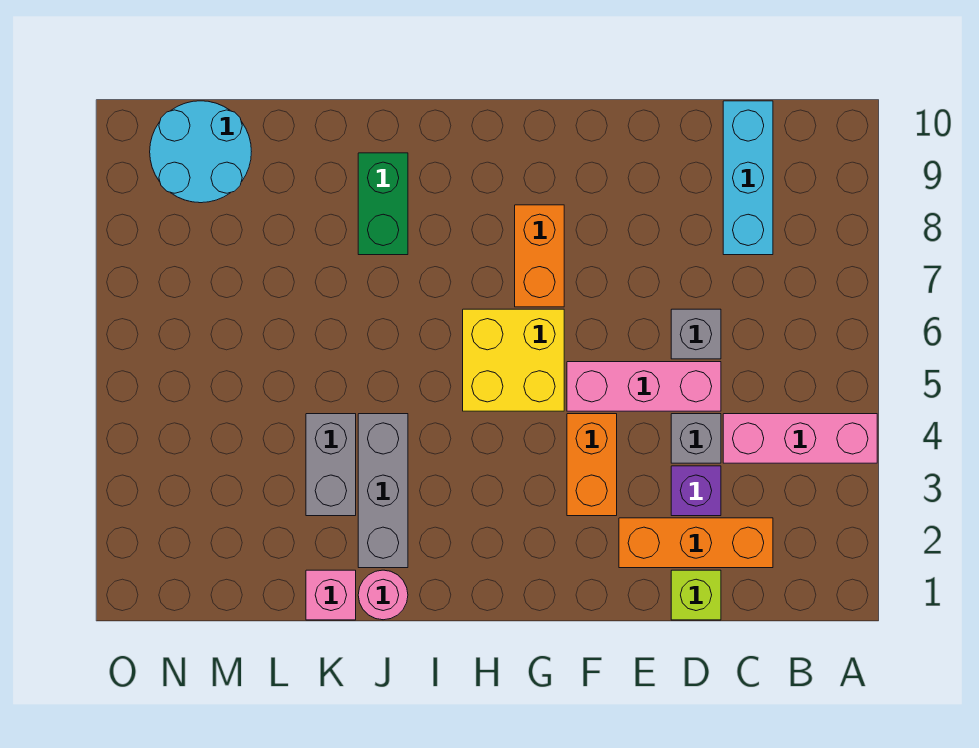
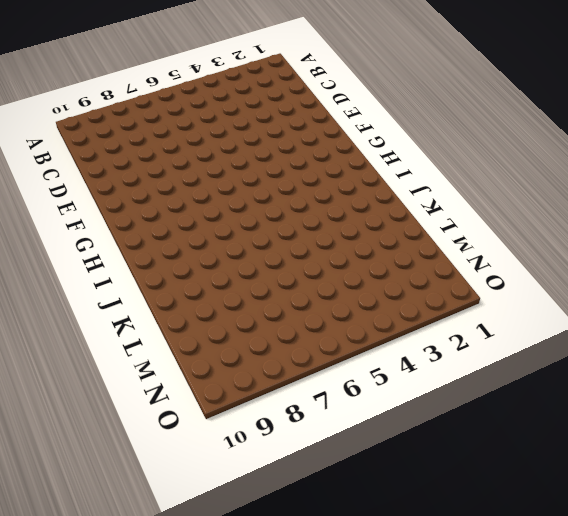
none -> pink 1x3 brick [723,414,877,463]
none -> orange 1x3 brick [619,518,773,568]
none -> cyan 1x3 brick [723,101,773,255]

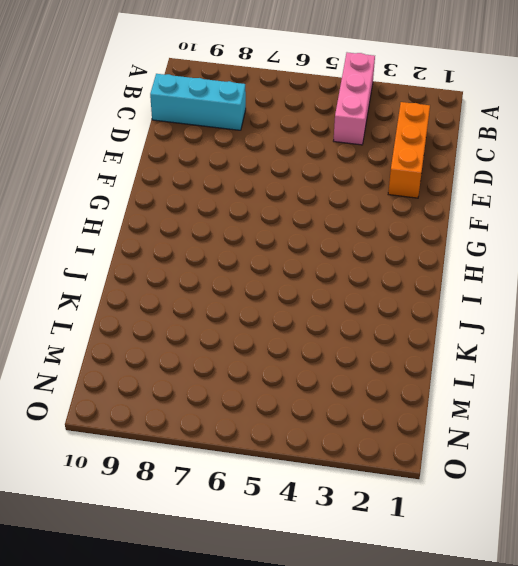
none -> lime 1x1 brick [671,570,721,620]
none -> purple 1x1 brick [671,466,721,516]
none -> grey 1x1 brick [671,414,721,463]

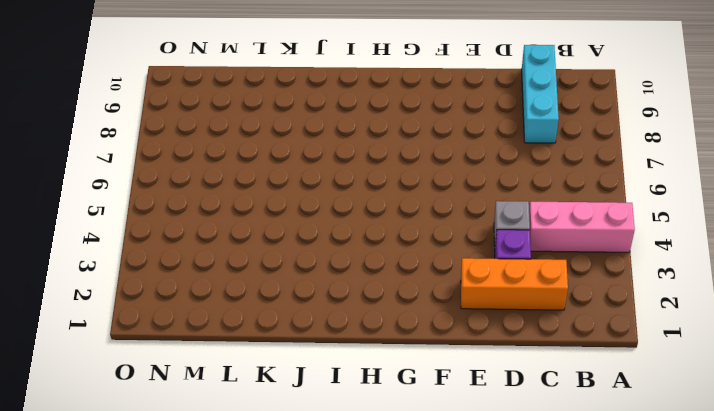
none -> lime 1x1 brick [671,570,721,620]
none -> pink 1x3 brick [567,362,721,411]
none -> grey 1x1 brick [671,309,721,359]

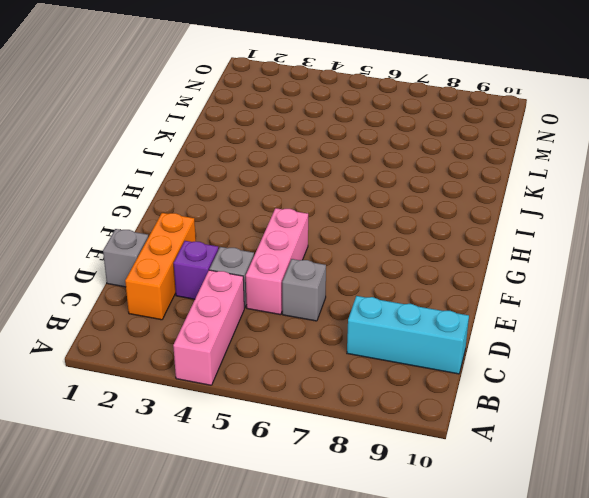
grey 1x1 brick [103,229,148,287] -> lime 1x1 brick [671,570,721,620]
none -> orange 1x2 brick [567,414,617,516]
none -> yellow 2x2 brick [463,309,564,411]
none -> orange 1x2 brick [515,205,564,307]

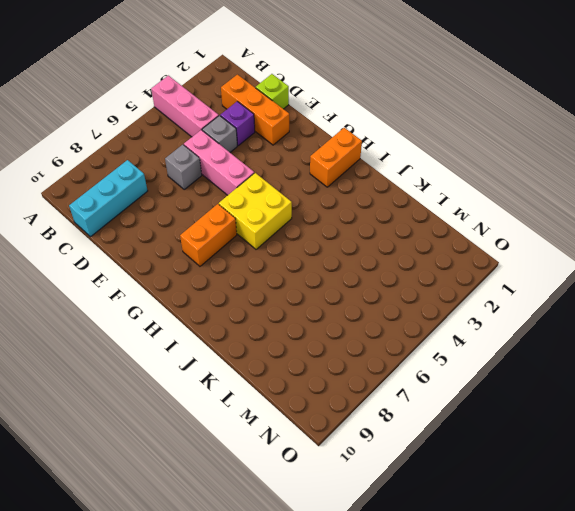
orange 1x2 brick [310,128,362,187] -> orange 1x2 brick moved to [567,414,617,516]
none -> pink 1x1 round brick [358,570,408,620]
none -> grey 1x3 brick [358,414,408,568]
none -> green 1x2 brick [358,153,408,255]

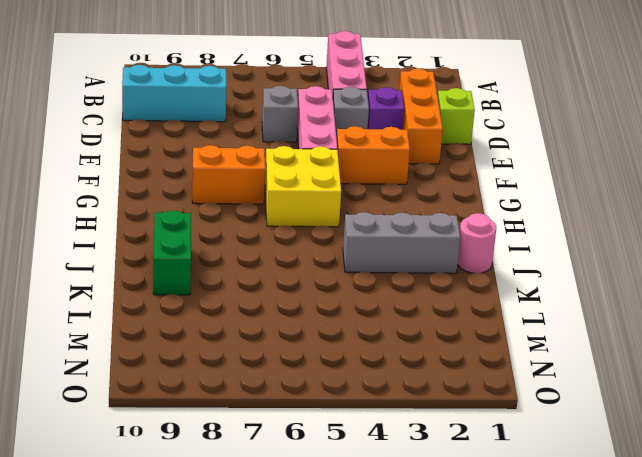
green 1x2 brick [153,210,191,295] -> green 1x2 brick turned to [358,153,408,255]
none -> pink 1x1 brick [306,570,356,620]
none -> grey 1x2 brick [306,414,356,516]
none -> cyan 2x2 round brick [150,101,251,203]

